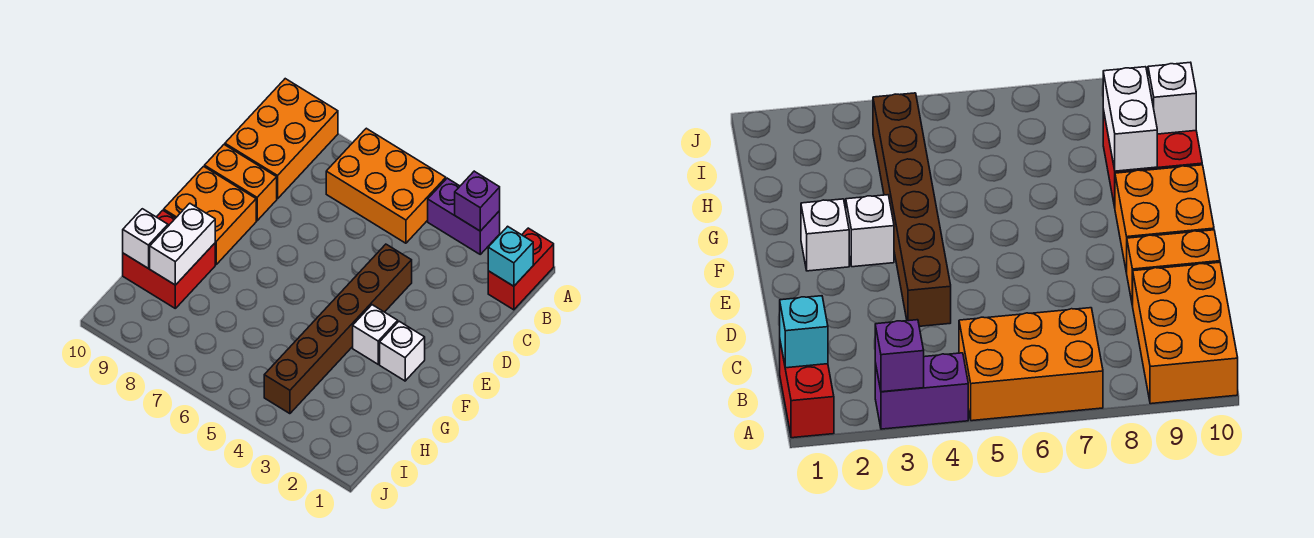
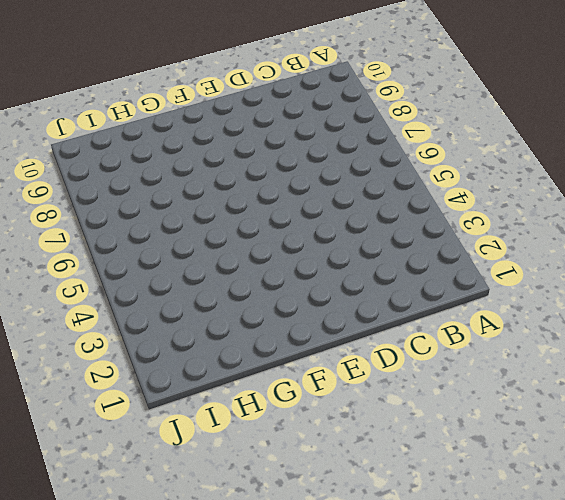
none -> red 1x2 brick [488,228,554,310]
none -> purple 1x2 brick [428,178,500,254]
none -> orange 2x3 brick [326,128,446,243]

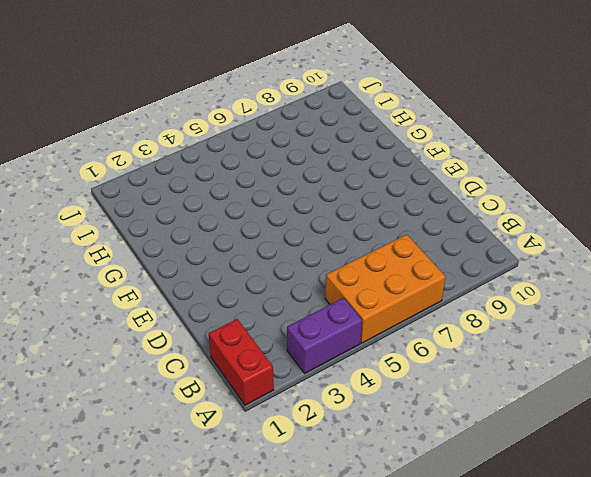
none -> orange 2x3 brick [225,79,338,199]
none -> brown 1x6 brick [264,244,412,414]
none -> orange 1x2 brick [205,145,277,221]

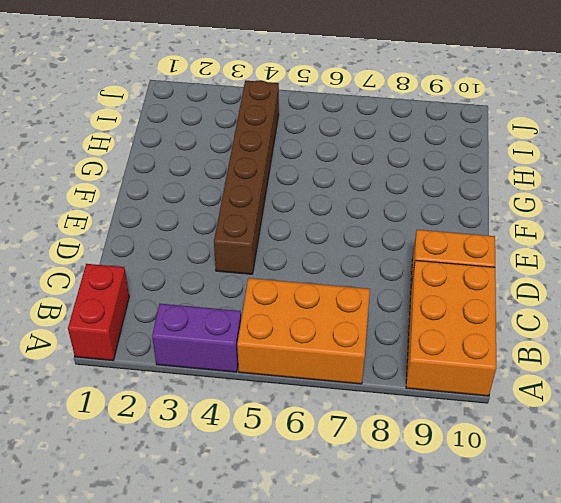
none -> orange 2x2 brick [164,166,256,264]
none -> white 1x1 brick [380,321,425,381]
none -> white 1x1 brick [353,305,398,364]

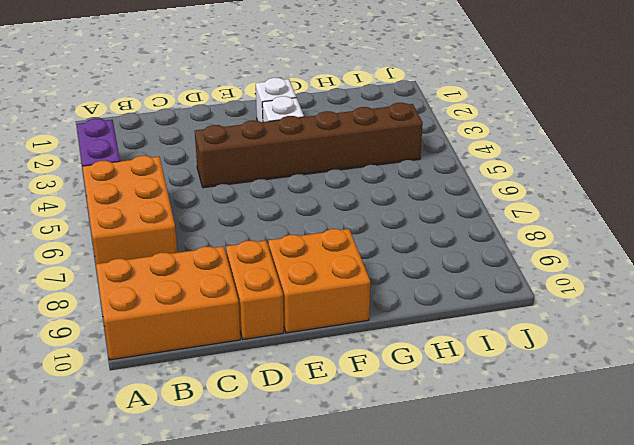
none -> red 1x2 brick [488,228,554,310]
none -> red 2x2 brick [123,210,215,308]
none -> purple 1x1 brick [455,171,500,231]

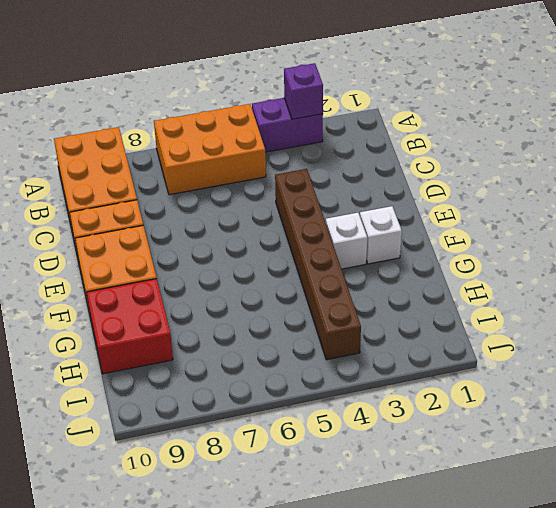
none -> red 1x2 brick [488,228,554,310]
none -> cyan 1x1 brick [488,226,533,286]
none -> white 1x2 brick [150,203,215,285]

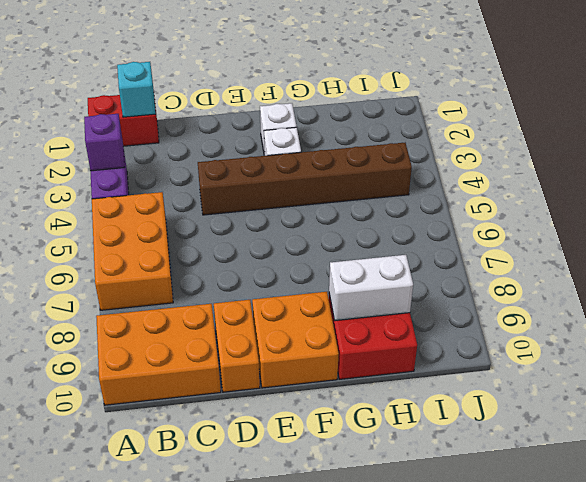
none -> white 1x1 brick [123,209,168,269]

